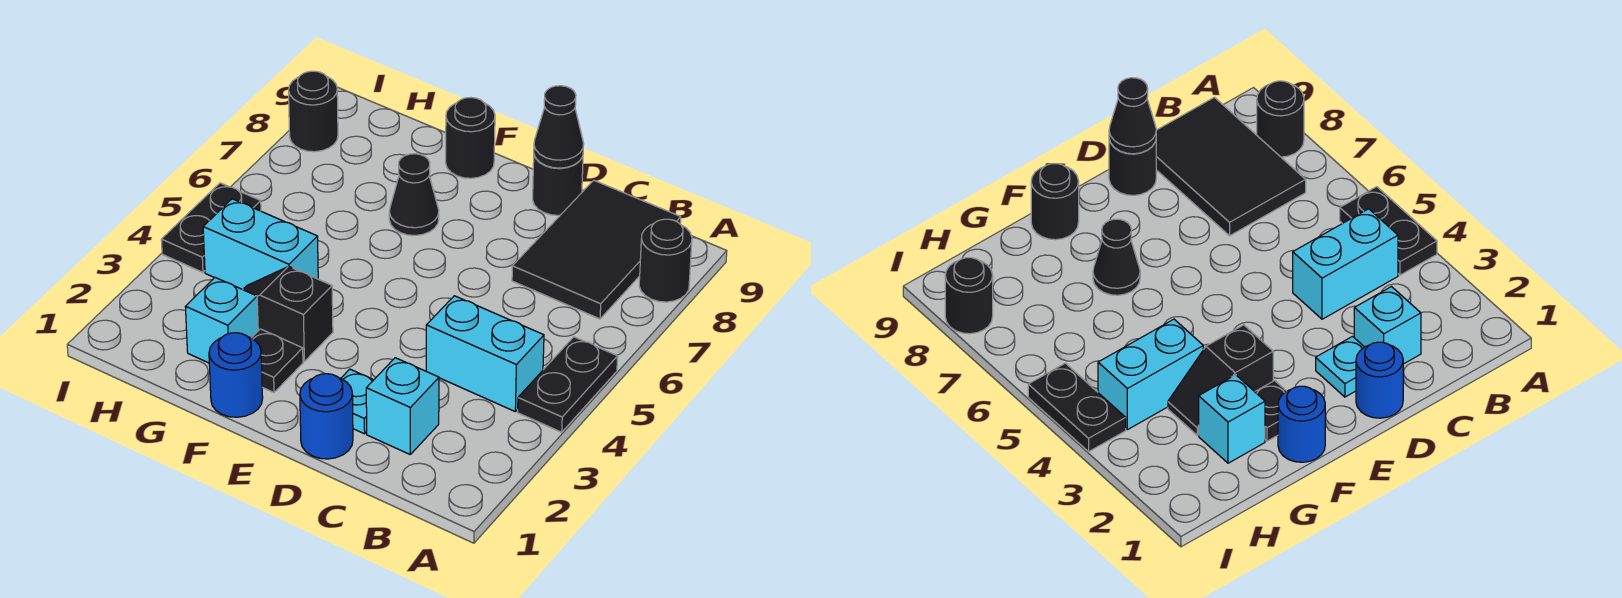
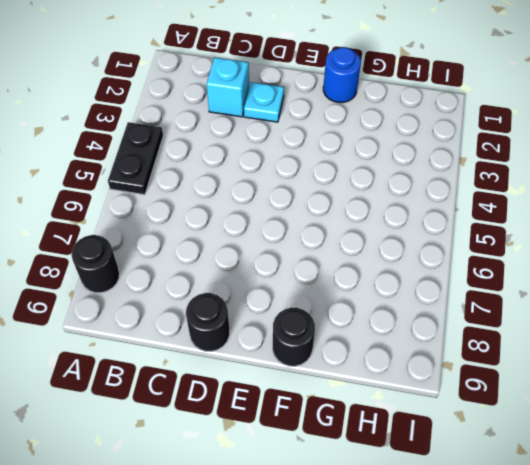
none -> cyan 1x2 brick [426,296,544,411]
none -> black 2x3 tile [512,180,681,319]
none -> blue 1x1 round brick [300,374,353,459]

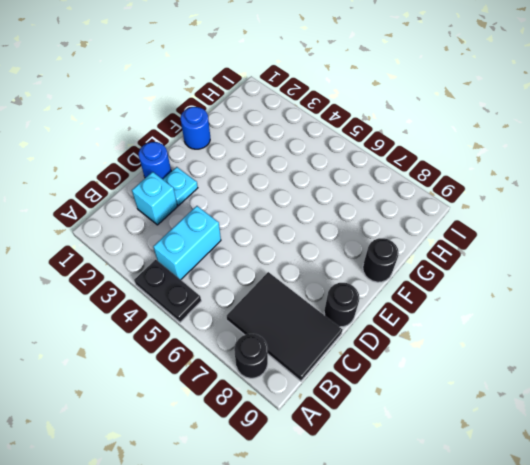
none -> black 1x1 plate [252,329,303,392]
none -> black 1x2 slope [243,266,333,361]
none -> black 1x1 cone [389,154,439,236]

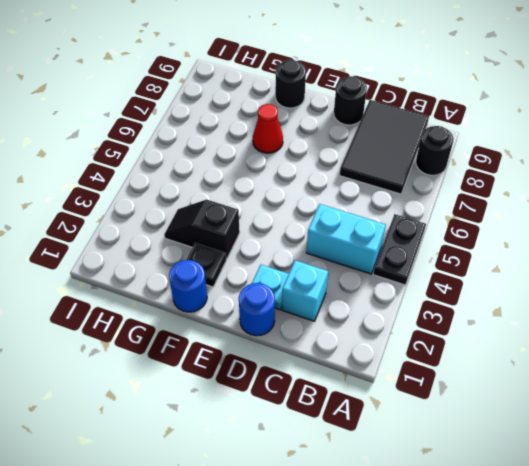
red 1x1 cone [253,104,283,153] -> black 1x1 cone [389,154,439,236]
none -> cyan 1x1 brick [185,278,258,363]
none -> cyan 1x2 brick [203,199,318,290]
none -> black 1x2 plate [161,183,261,272]

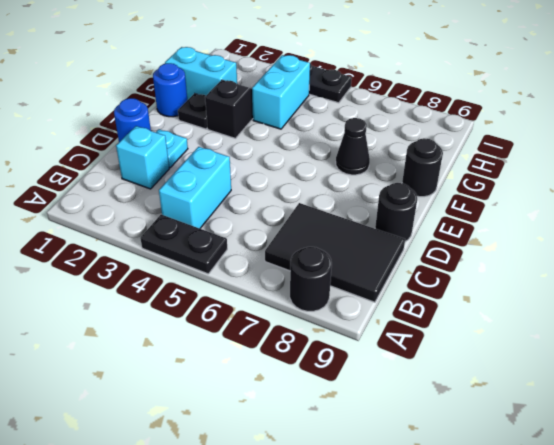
cyan 1x2 brick [165,47,237,100] -> cyan 1x1 brick [185,278,258,363]
none -> black 1x1 round brick [289,71,338,152]
none -> black 1x1 cone [534,86,584,168]

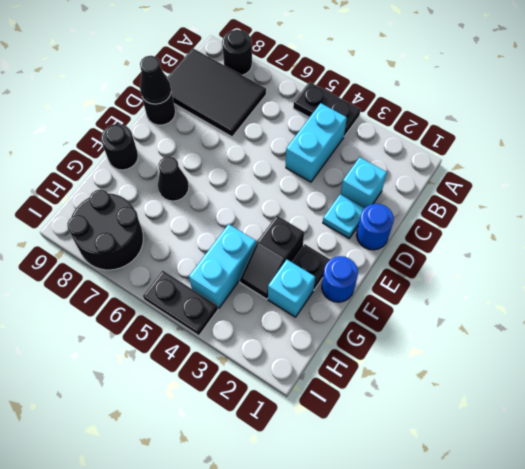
black 2x2 round brick [67,190,143,270] -> black 1x1 round brick [289,71,338,152]

